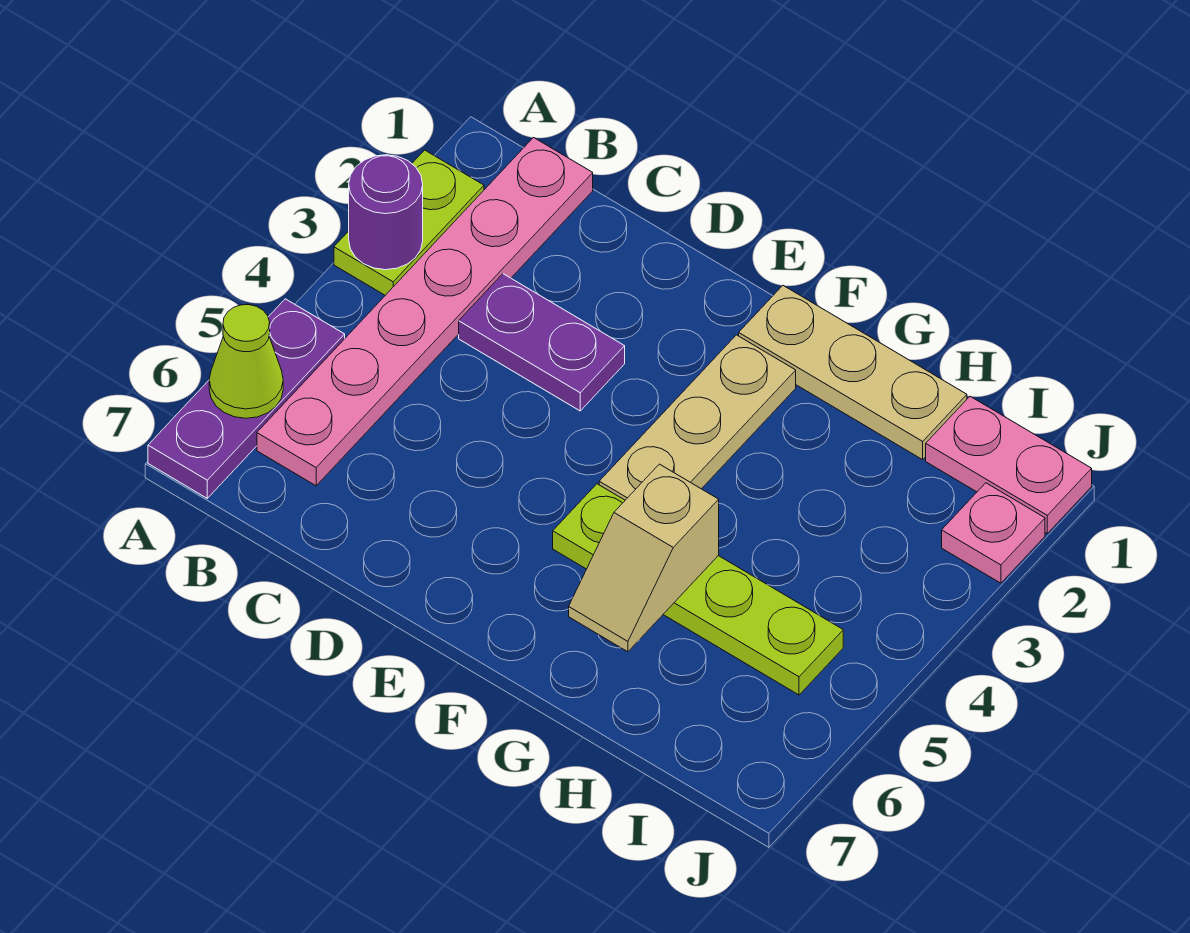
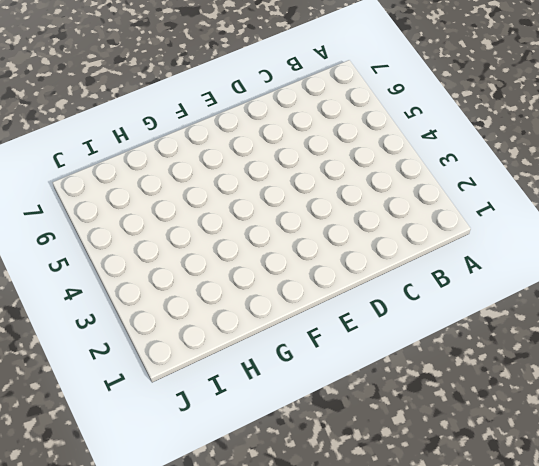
none -> lime 1x2 plate [334,150,484,295]
none -> purple 1x3 plate [148,299,345,498]
none -> pink 1x6 plate [257,138,593,486]

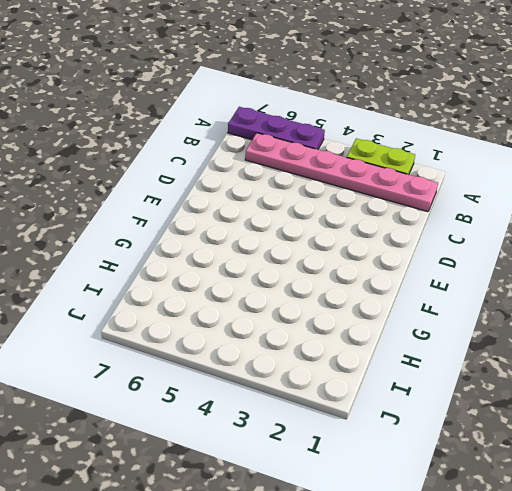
none -> purple 1x2 plate [459,274,625,411]
none -> tan 1x3 plate [739,286,967,460]
none -> tan 1x3 plate [599,335,796,500]

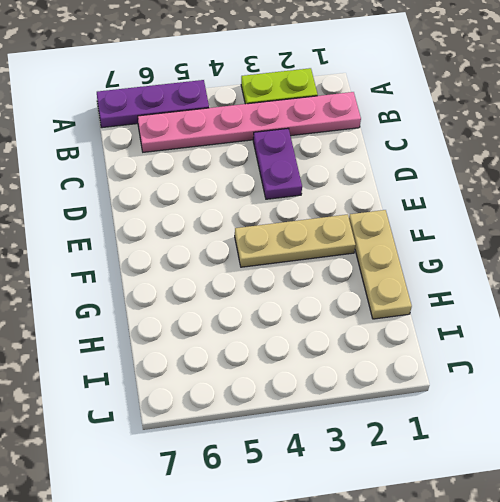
none -> lime 1x4 plate [553,484,843,695]
none -> pink 1x2 plate [926,396,1092,533]
none -> pink 1x1 plate [942,483,1045,583]

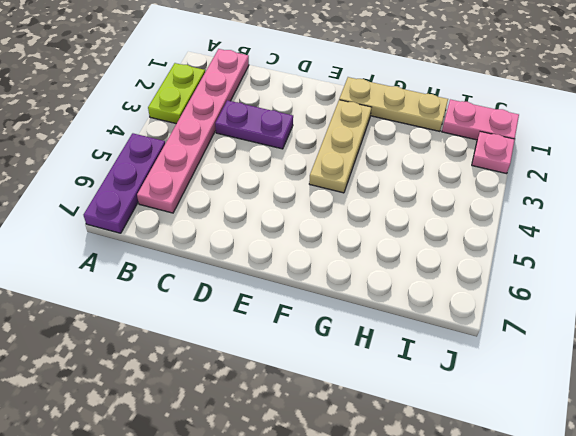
none -> lime 1x4 plate [553,484,843,695]
none -> purple 1x1 round brick [349,155,423,270]
none -> lime 1x1 cone [209,305,283,418]

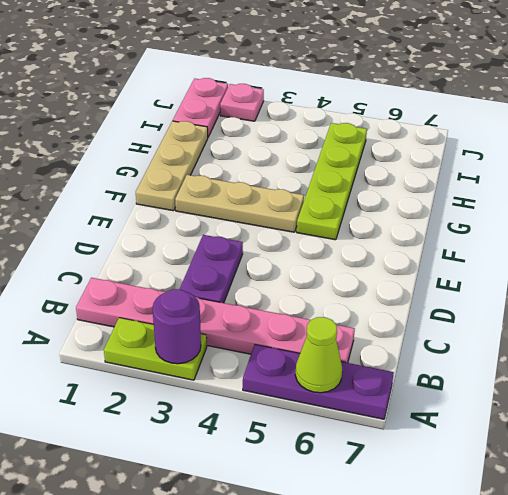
none -> tan 1x2 slope [569,464,719,652]

